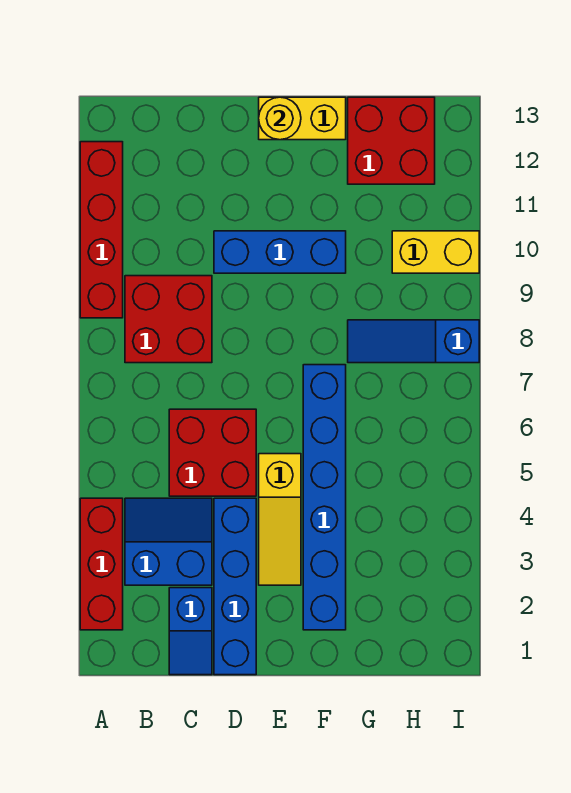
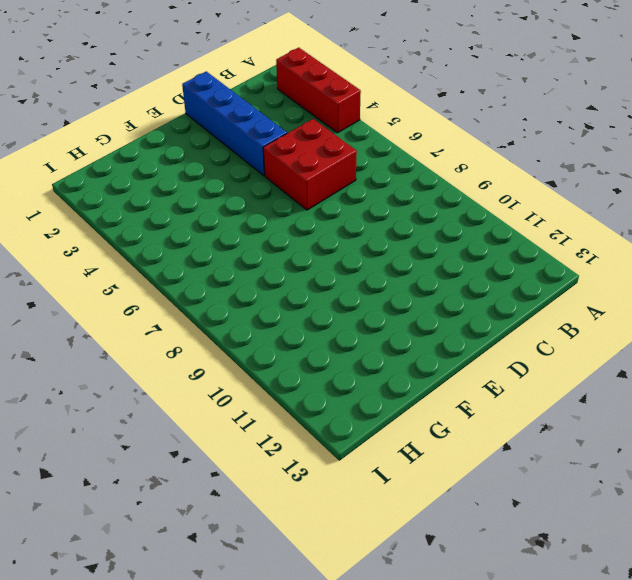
none -> red 1x4 brick [80,142,123,318]
none -> blue 2x2 slope [125,498,212,585]
none -> red 2x2 brick [125,276,212,363]

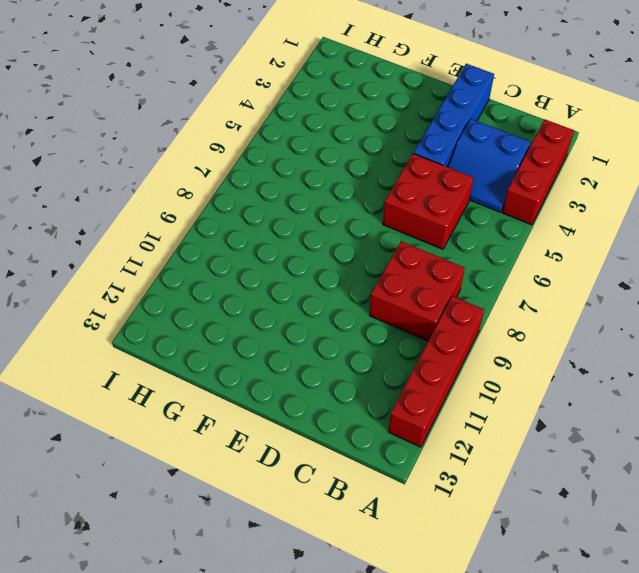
none -> blue 1x2 slope [169,588,212,675]
none -> blue 1x3 brick [214,231,346,273]
none -> yellow 1x3 slope [259,454,301,585]

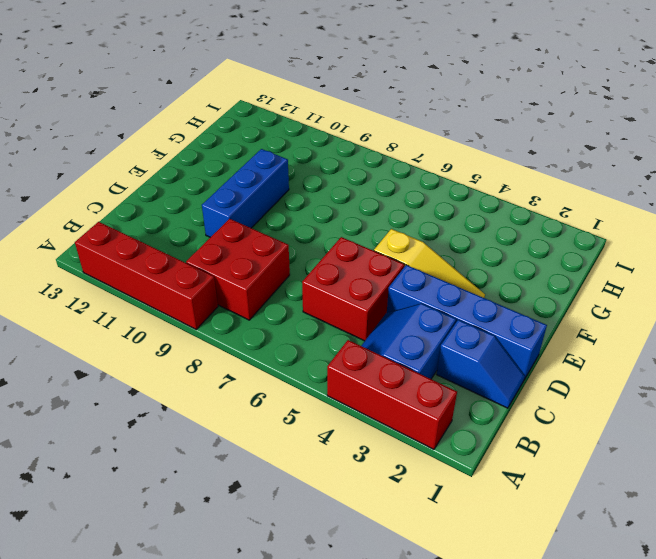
none -> yellow 1x2 brick [259,97,346,140]
none -> blue 1x6 brick [303,365,346,630]
none -> blue 1x3 slope [348,320,479,363]

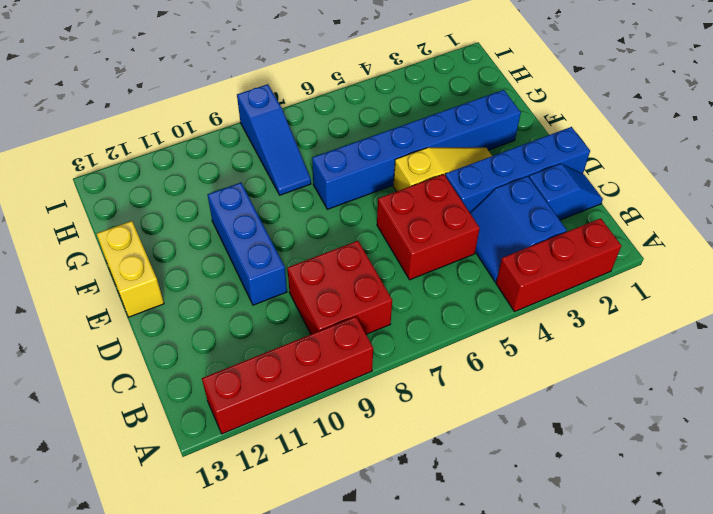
none -> red 2x2 brick [348,97,435,184]
none -> yellow 1x2 brick [392,231,479,273]
none -> yellow 1x1 round brick [259,97,301,140]

